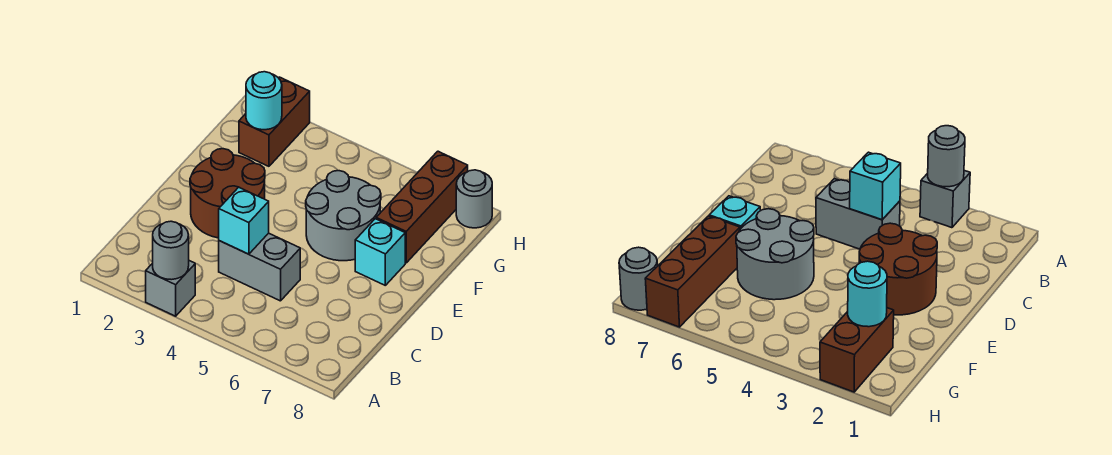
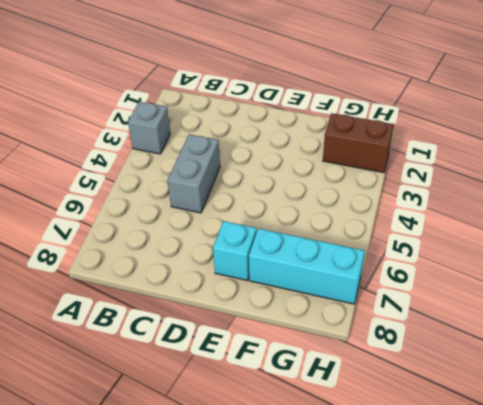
cyan 1x3 brick [249,228,365,304] -> brown 1x3 brick [376,151,468,263]
none -> brown 2x2 round brick [190,149,265,238]
none -> grey 2x2 round brick [306,171,381,261]

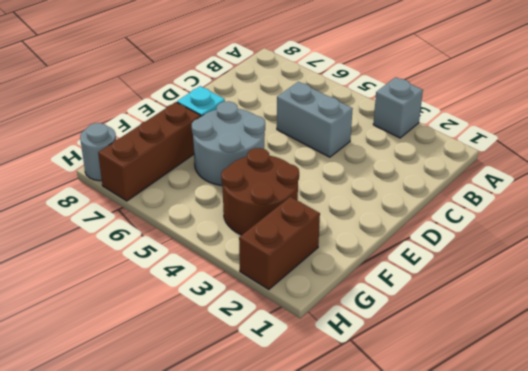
brown 2x2 round brick [221,148,299,235] -> brown 2x2 round brick moved to [190,149,265,238]
none -> grey 1x1 round brick [153,221,189,280]
none -> cyan 1x1 brick [219,187,269,254]

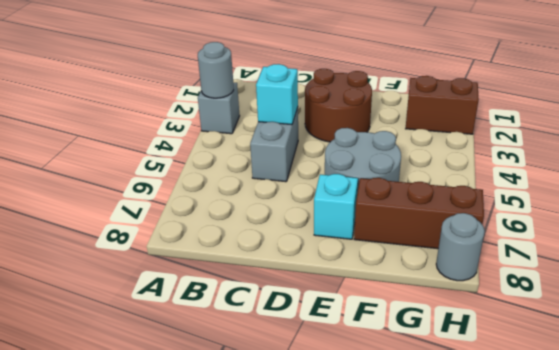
none -> cyan 1x1 round brick [246,72,282,130]

